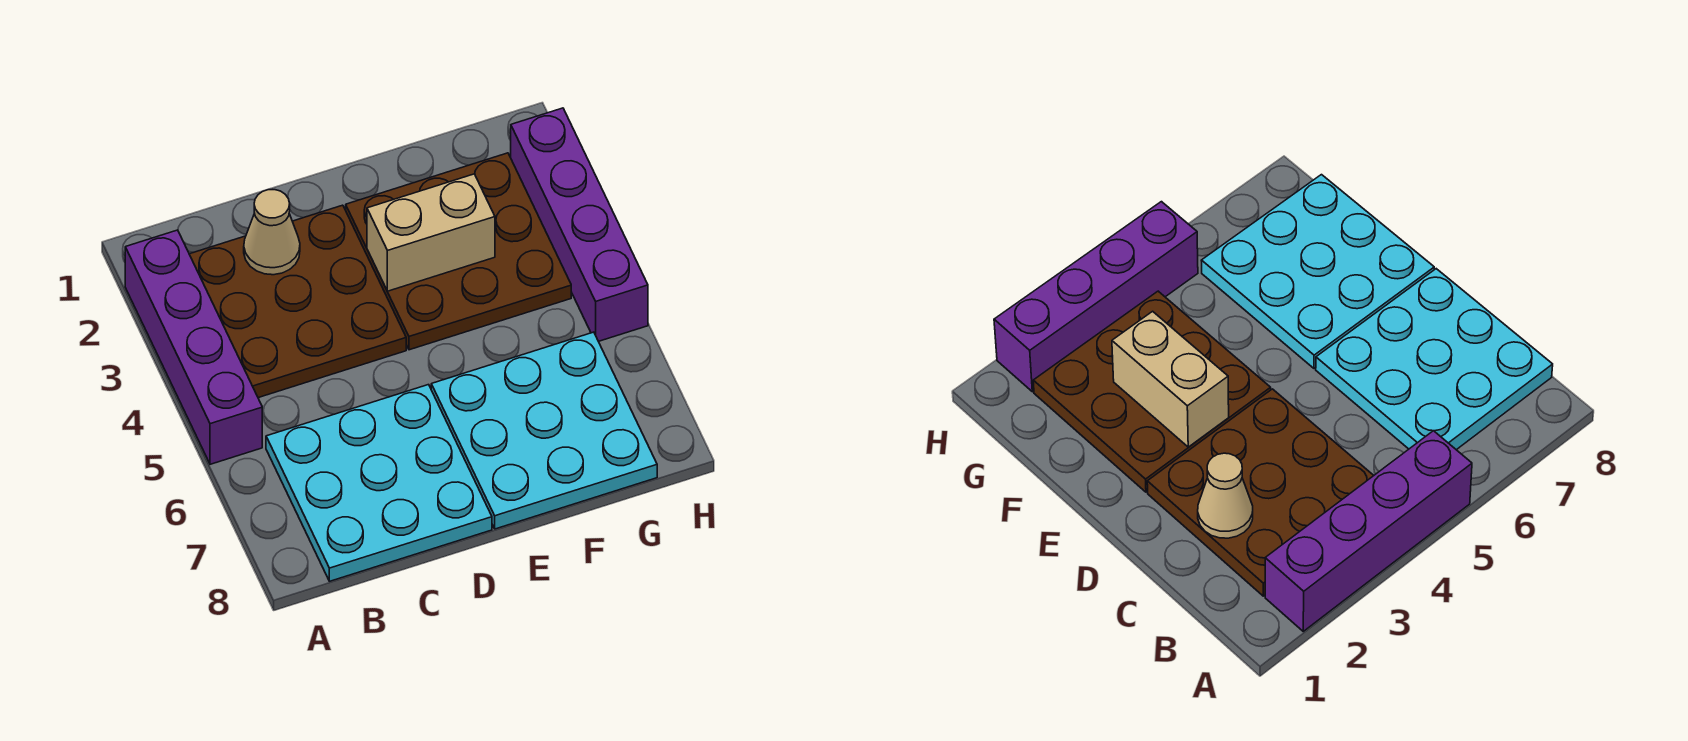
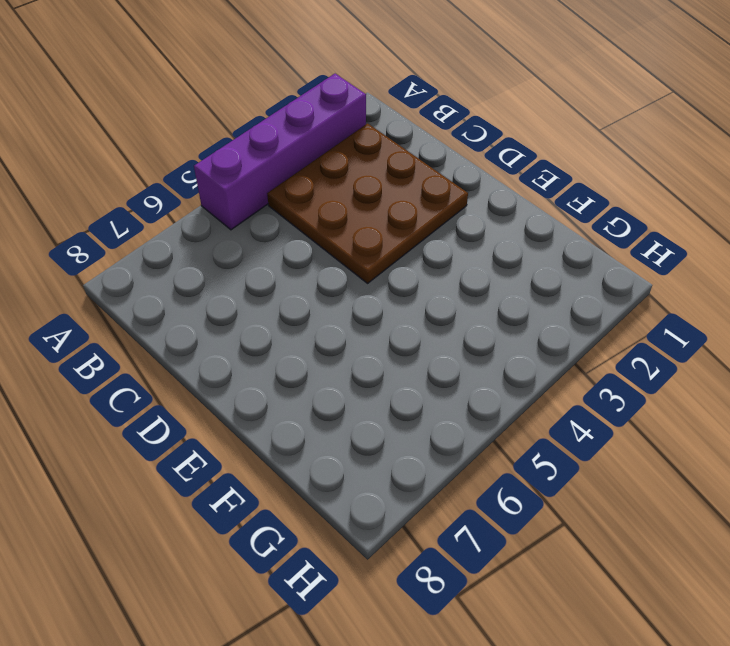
none -> cyan 3x3 plate [266,385,492,581]
none -> brown 3x3 plate [346,153,571,350]

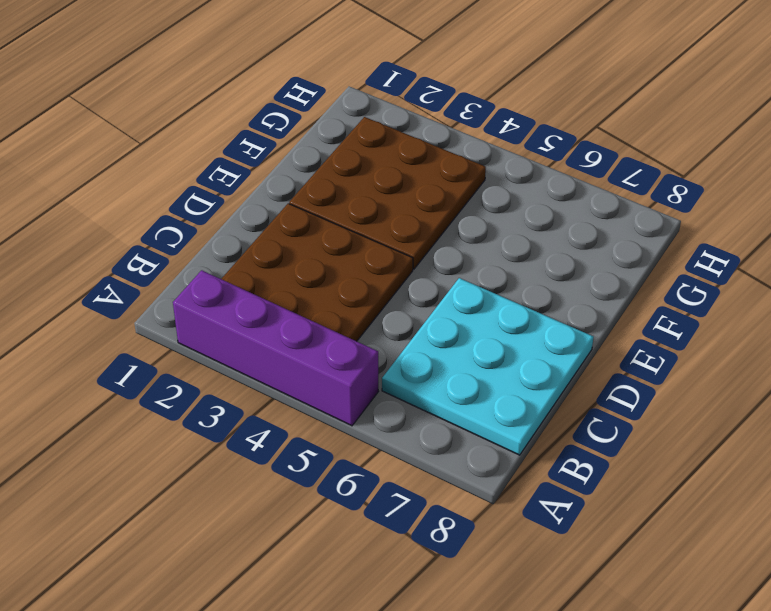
none -> cyan 3x3 plate [431,332,657,529]
none -> purple 1x4 brick [511,108,648,341]

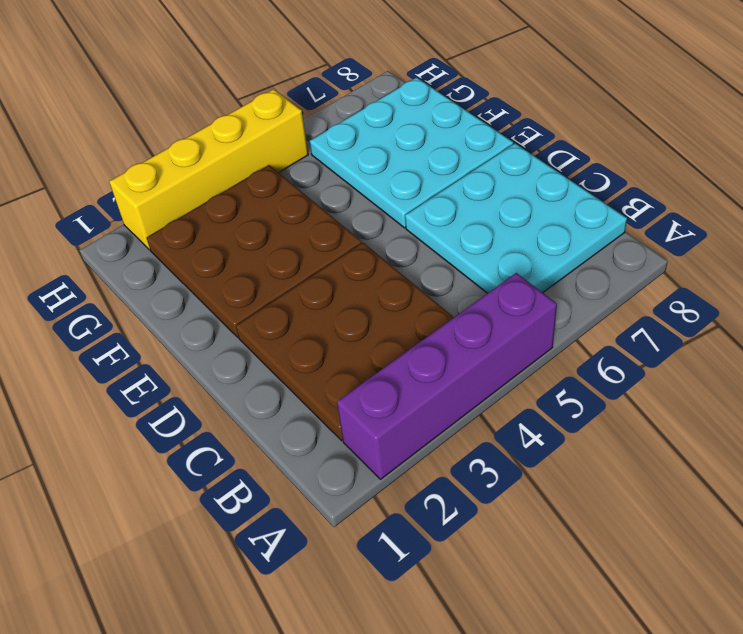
yellow 1x4 brick [109,89,308,250] -> purple 1x4 brick [511,108,648,341]
none -> tan 1x1 cone [244,190,300,275]
none -> tan 1x2 brick [367,174,495,291]

